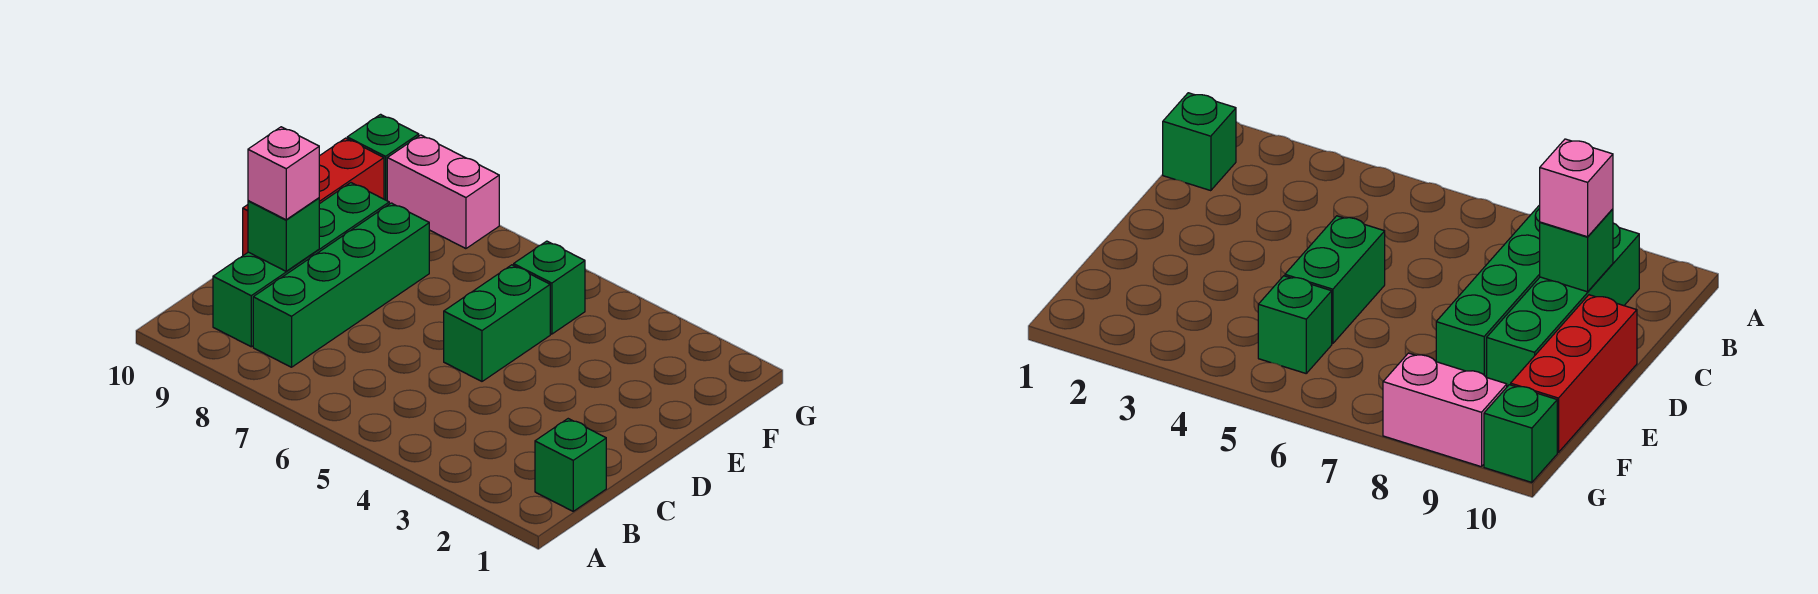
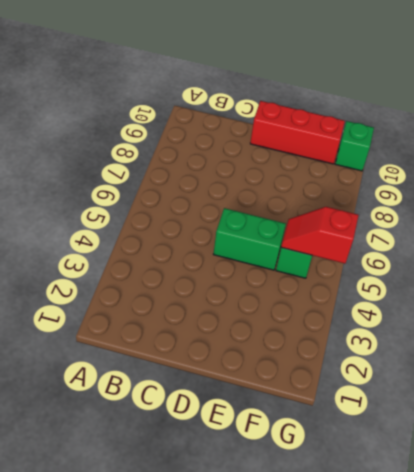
red 1x2 slope [281,207,358,264] -> none
none -> green 1x1 brick [535,419,606,511]
none -> green 1x4 brick [253,203,429,367]

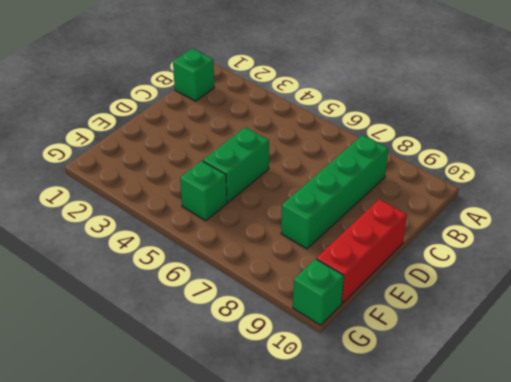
none -> green 1x4 brick [213,183,389,347]
none -> pink 1x2 brick [387,135,499,249]

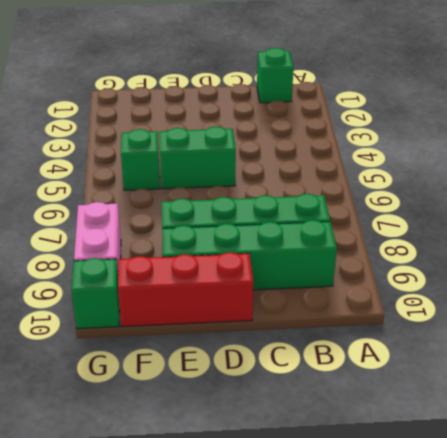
none -> green 1x1 brick [248,198,319,271]
none -> pink 1x1 brick [248,127,319,220]

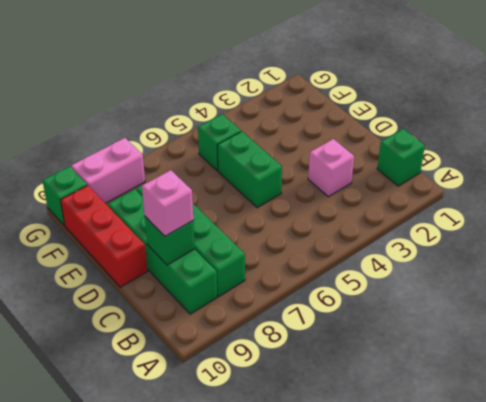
pink 1x1 brick [308,139,354,197] -> none

